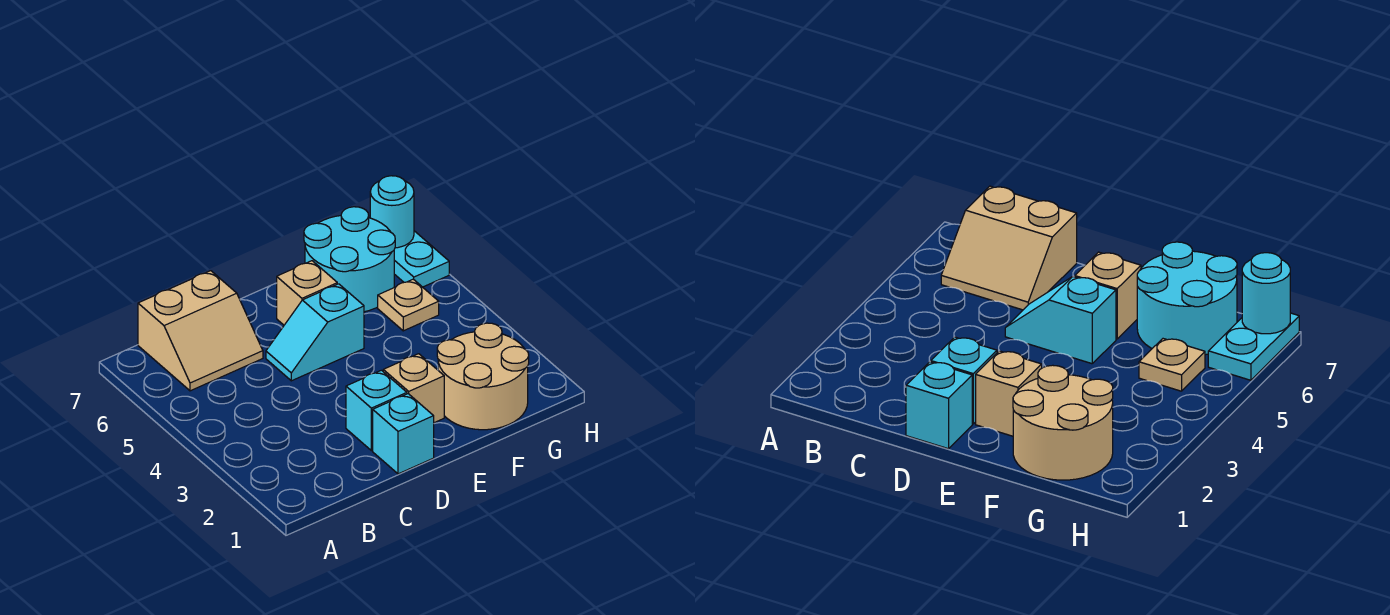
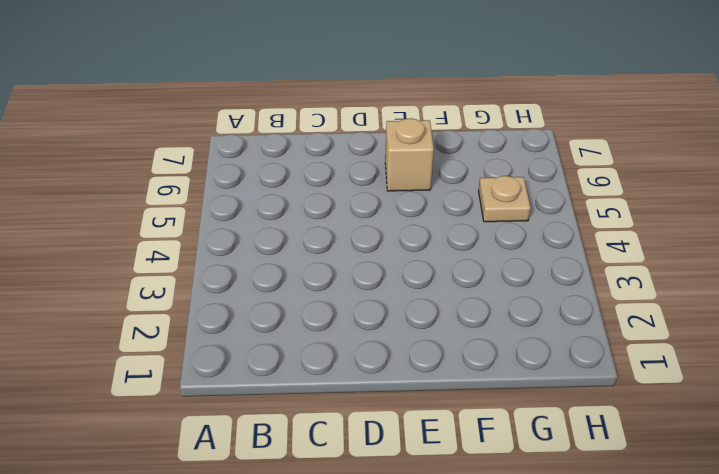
none -> tan 2x2 slope [138,271,263,391]
none -> cyan 1x1 brick [373,394,434,474]

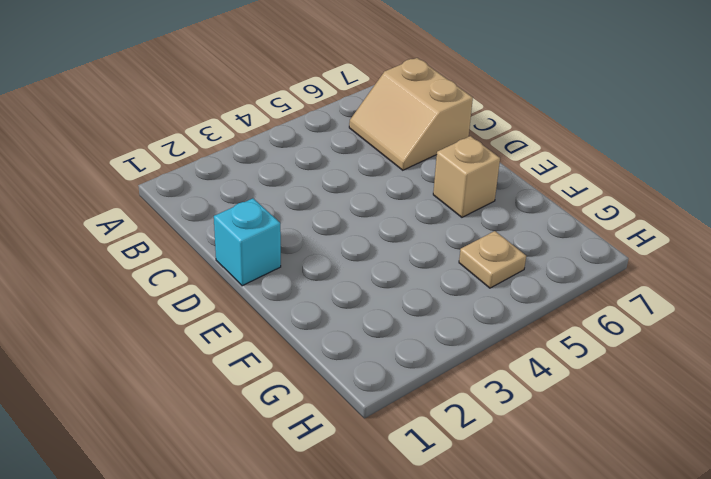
none -> cyan 1x1 brick [346,370,407,451]
none -> cyan 1x2 slope [266,284,364,381]

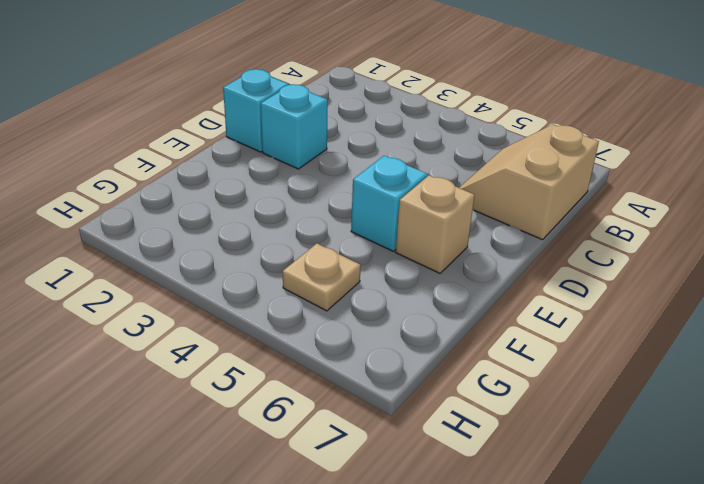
none -> tan 1x1 brick [383,354,444,423]
none -> tan 2x2 round brick [437,323,529,430]

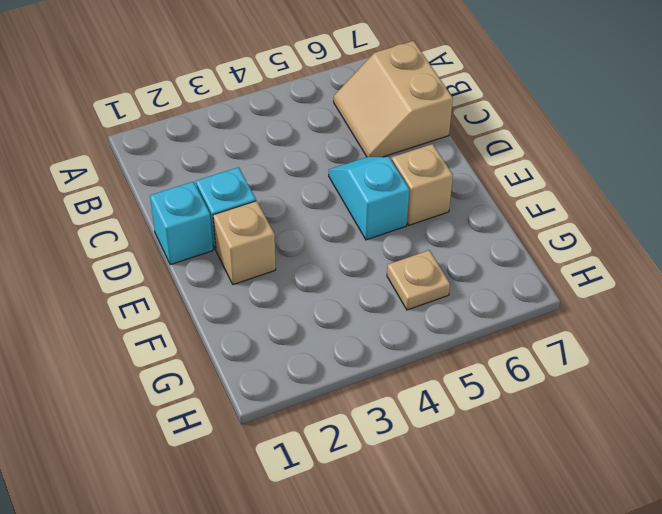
none -> tan 2x2 round brick [437,323,529,430]
none -> cyan 2x2 round brick [304,207,395,312]

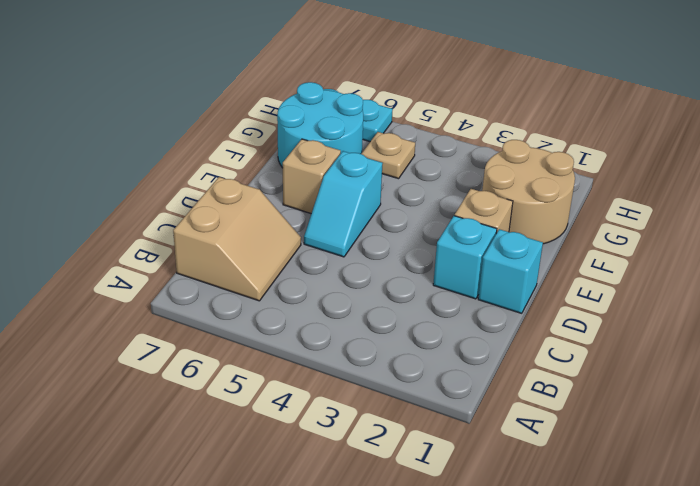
none -> cyan 1x1 round brick [370,176,414,248]

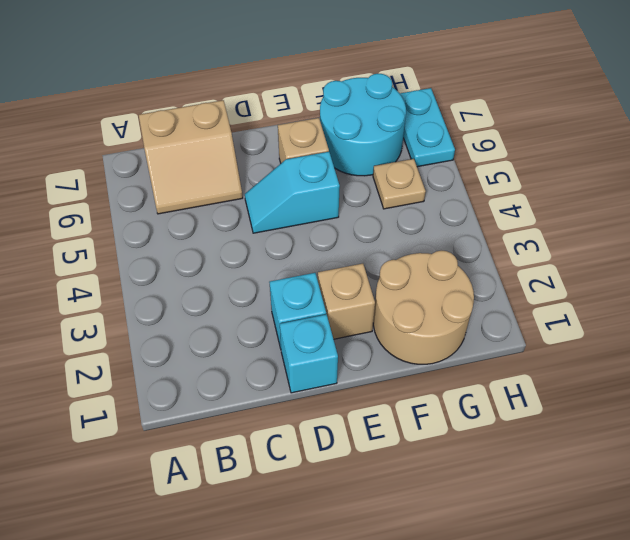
none -> cyan 1x1 round brick [370,176,414,248]

